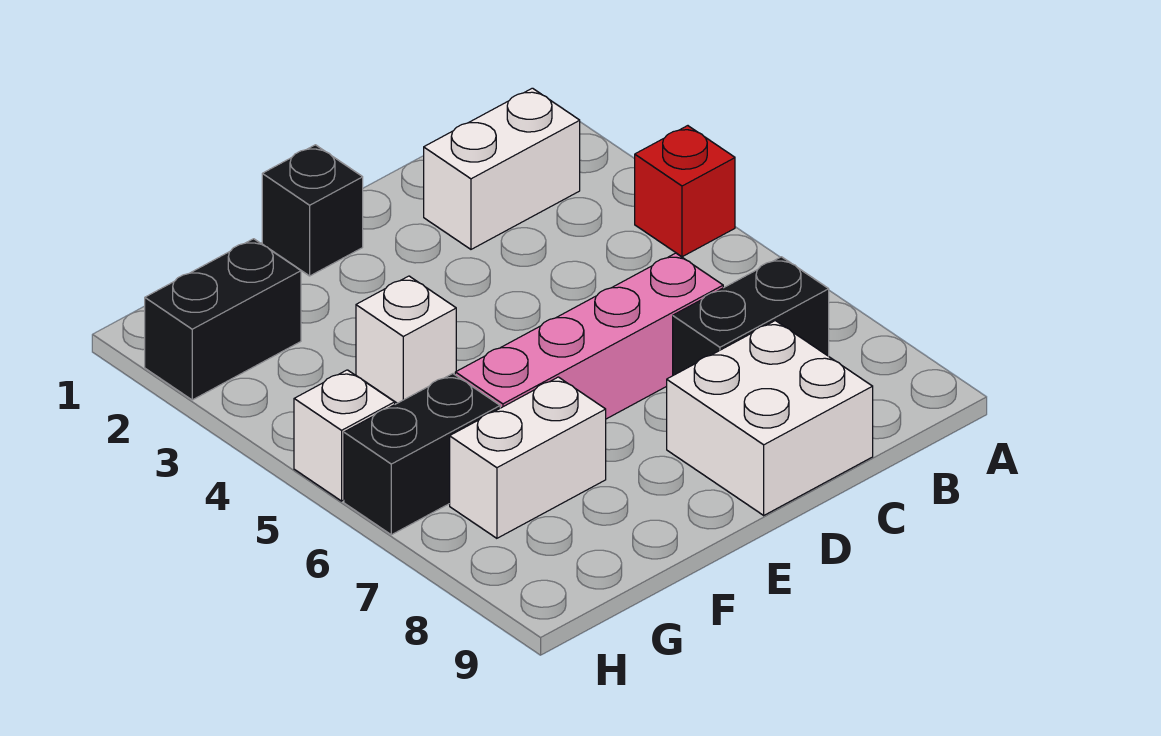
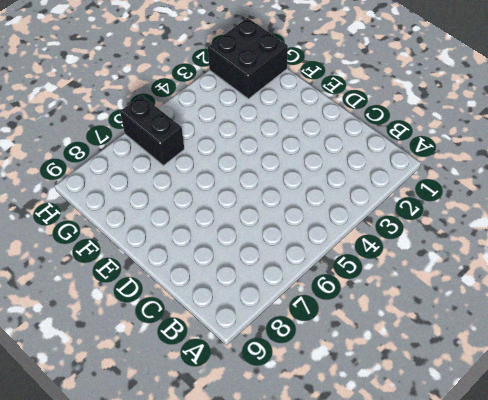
black 2x2 brick [208,18,288,99] -> black 1x2 brick [145,239,301,400]
none -> red 1x1 brick [635,126,735,257]
none -> white 1x2 brick [424,88,580,249]

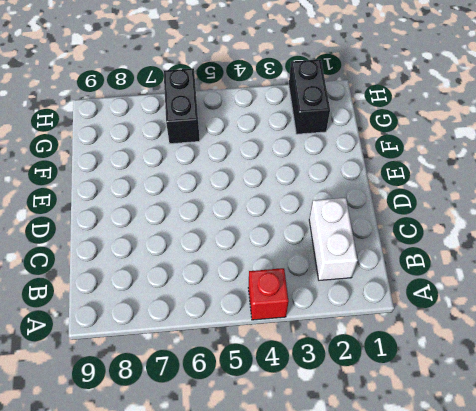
none -> black 1x2 brick [673,257,829,375]
none -> pink 1x4 brick [455,253,723,419]

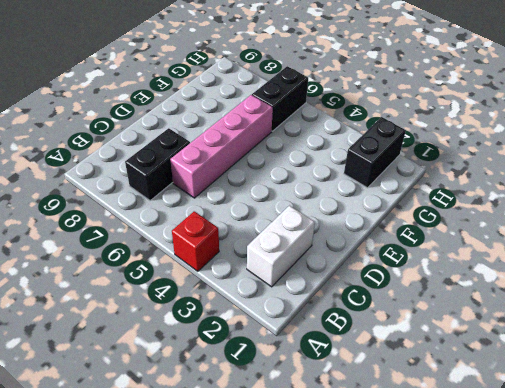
none -> white 2x2 brick [667,321,873,515]
none -> black 1x1 brick [262,145,363,276]

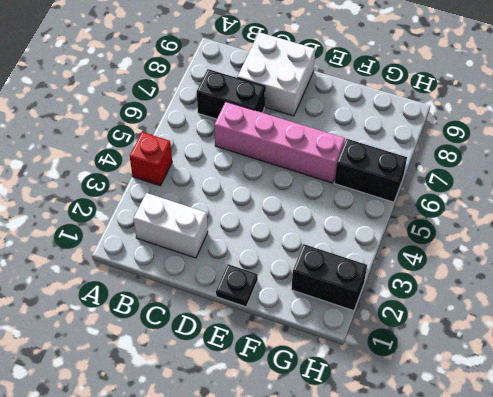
black 1x1 plate [216,264,258,307] -> black 1x1 brick [262,145,363,276]
none -> white 1x1 brick [356,276,456,403]
none -> white 1x2 brick [450,377,606,538]

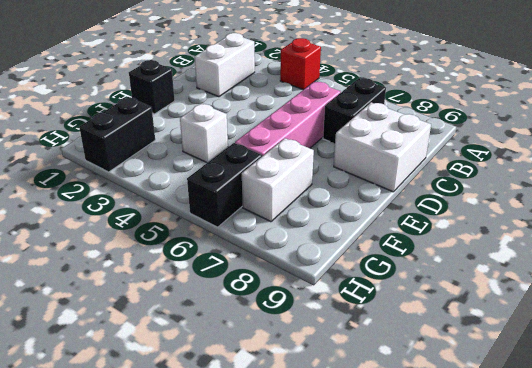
none -> white 1x1 brick [294,370,395,501]

